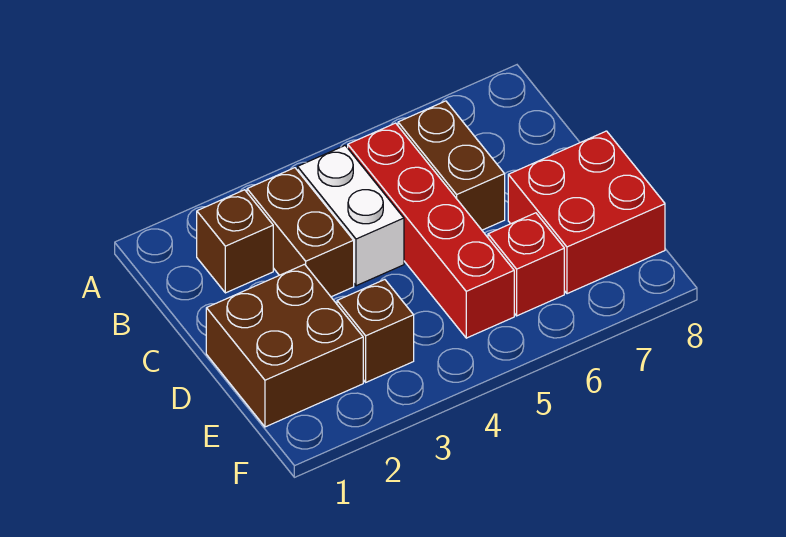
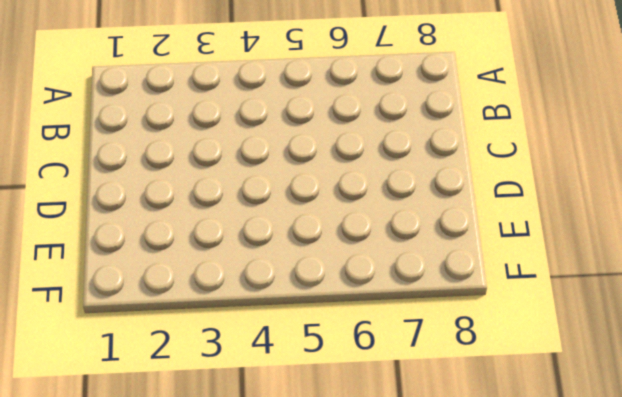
none -> brown 1x1 brick [197,190,273,293]
none -> brown 1x2 brick [247,168,354,297]

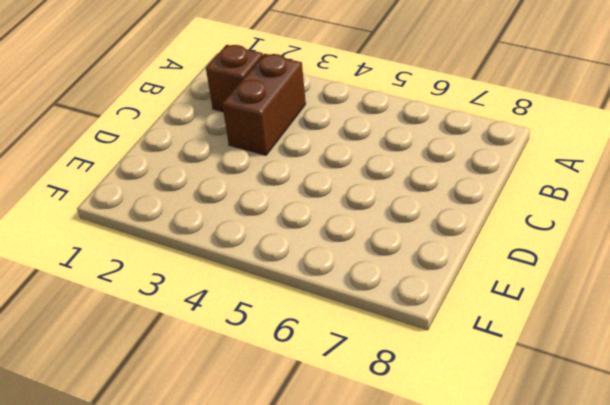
none -> white 1x2 brick [297,146,404,286]
none -> red 1x4 brick [348,123,514,338]

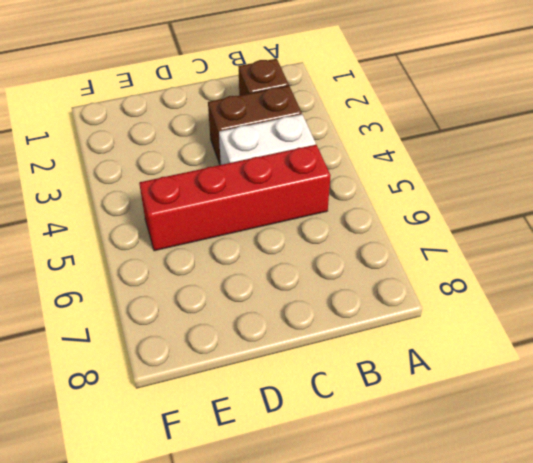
none -> brown 1x2 brick [398,101,505,230]
none -> brown 2x2 brick [206,264,363,427]

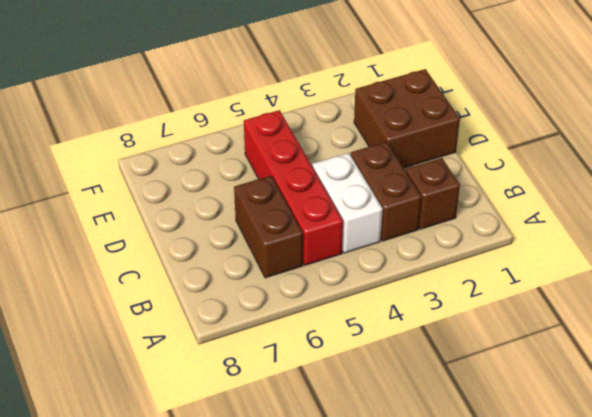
none -> red 2x2 brick [508,131,665,294]
none -> brown 1x1 brick [337,280,414,382]

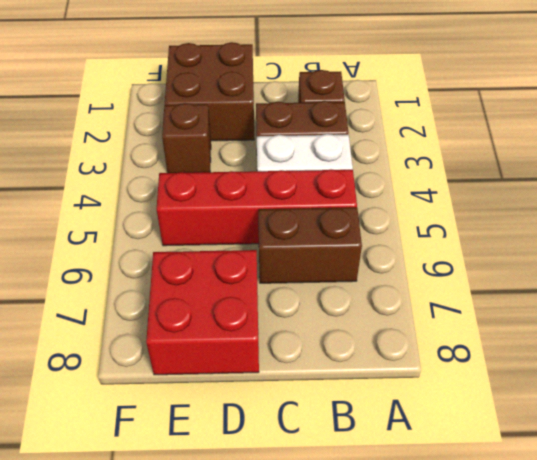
none -> red 1x1 brick [488,213,564,316]

